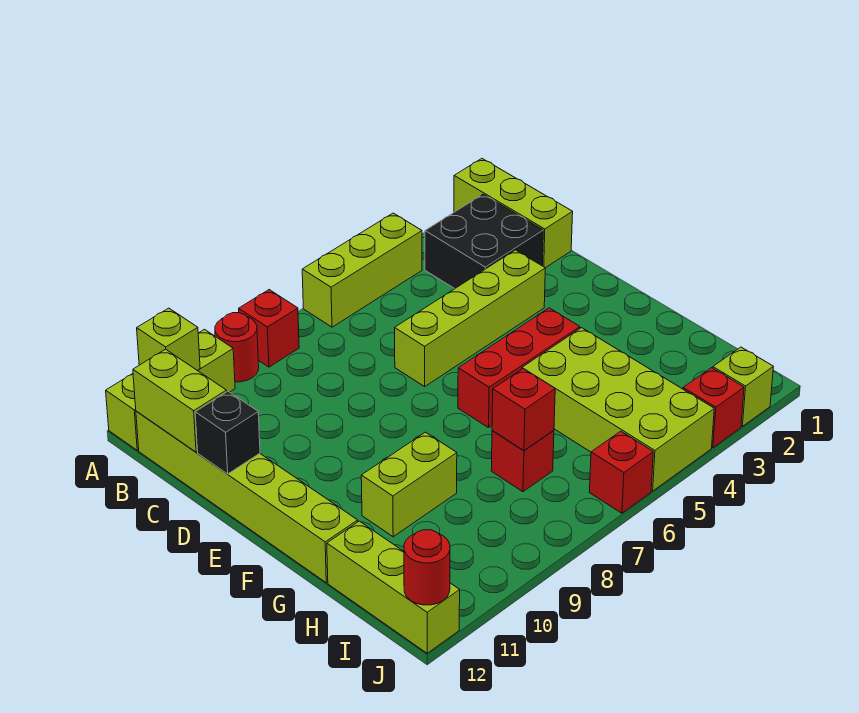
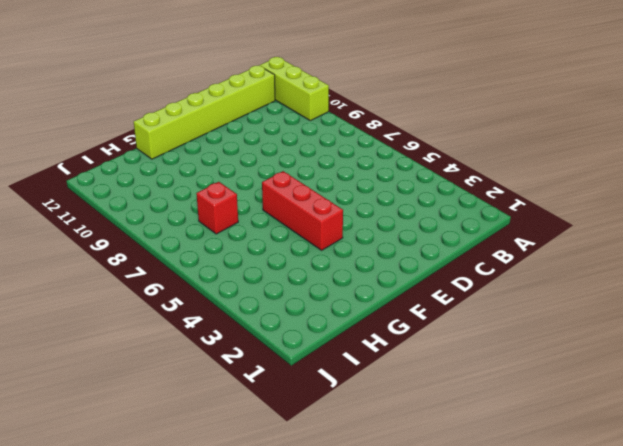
none -> lime 1x3 brick [454,159,573,268]
none -> lime 1x3 brick [302,213,422,327]
none -> red 1x1 brick [239,290,299,367]

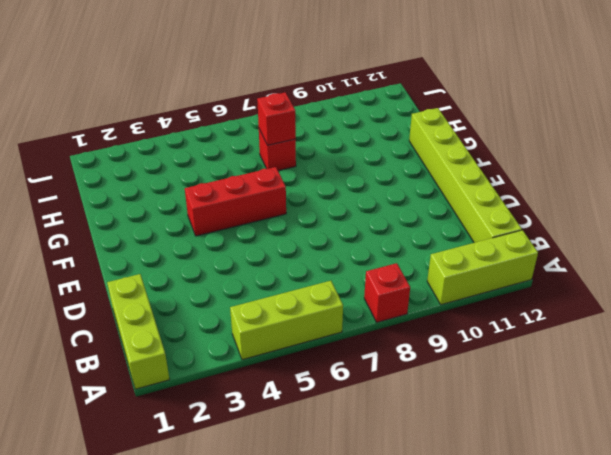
none -> red 1x1 round brick [215,313,259,382]
none -> black 2x2 brick [425,195,543,289]
none -> lime 1x4 brick [395,250,545,387]

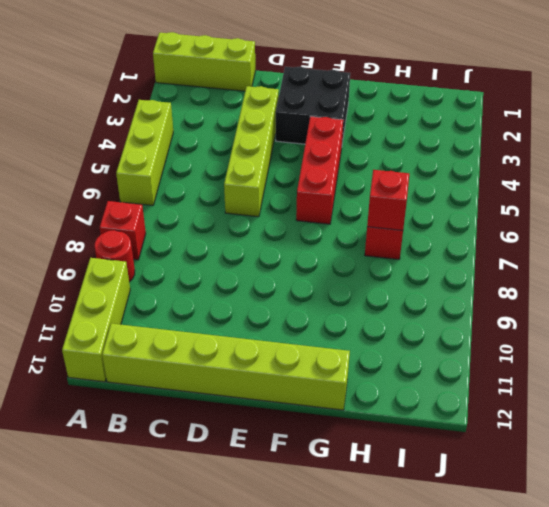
black 2x2 brick [276,67,350,144] -> black 2x2 brick moved to [425,195,543,289]
none -> lime 2x4 brick [522,328,714,491]
none -> lime 1x2 brick [361,432,457,537]
none -> lime 1x3 brick [327,521,460,653]

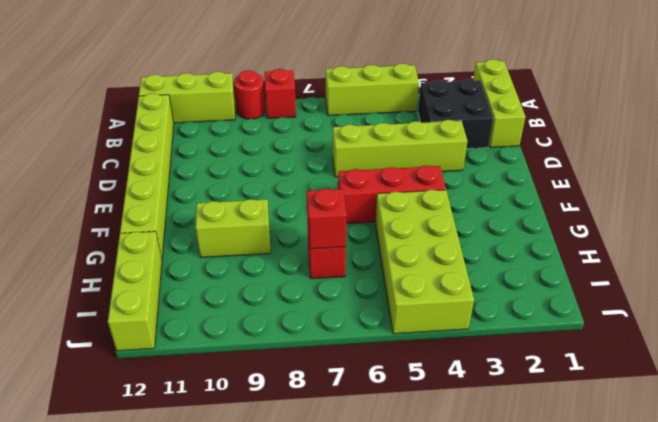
none -> lime 1x1 brick [713,347,773,426]
none -> red 1x1 brick [683,368,744,448]
none -> red 1x1 brick [589,431,653,513]

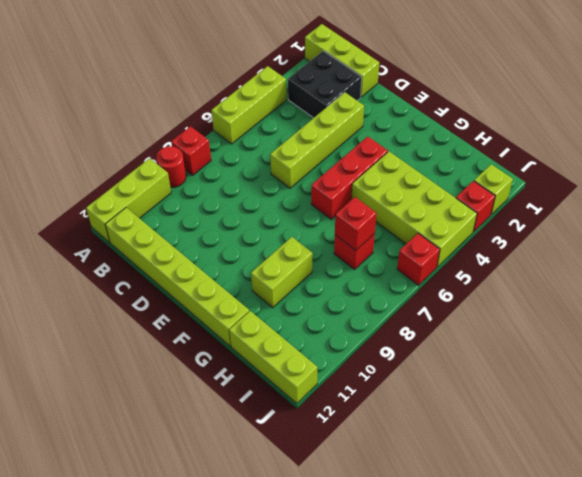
none -> lime 1x1 brick [137,308,200,370]
none -> lime 1x2 brick [133,349,227,452]
none -> black 1x1 brick [195,391,260,474]

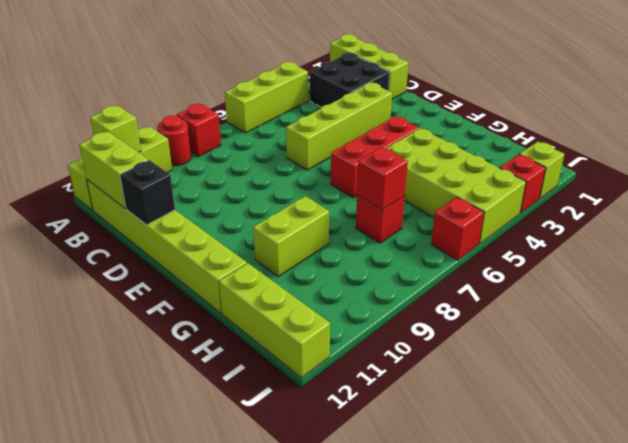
none -> red 1x1 round brick [404,530,450,605]

